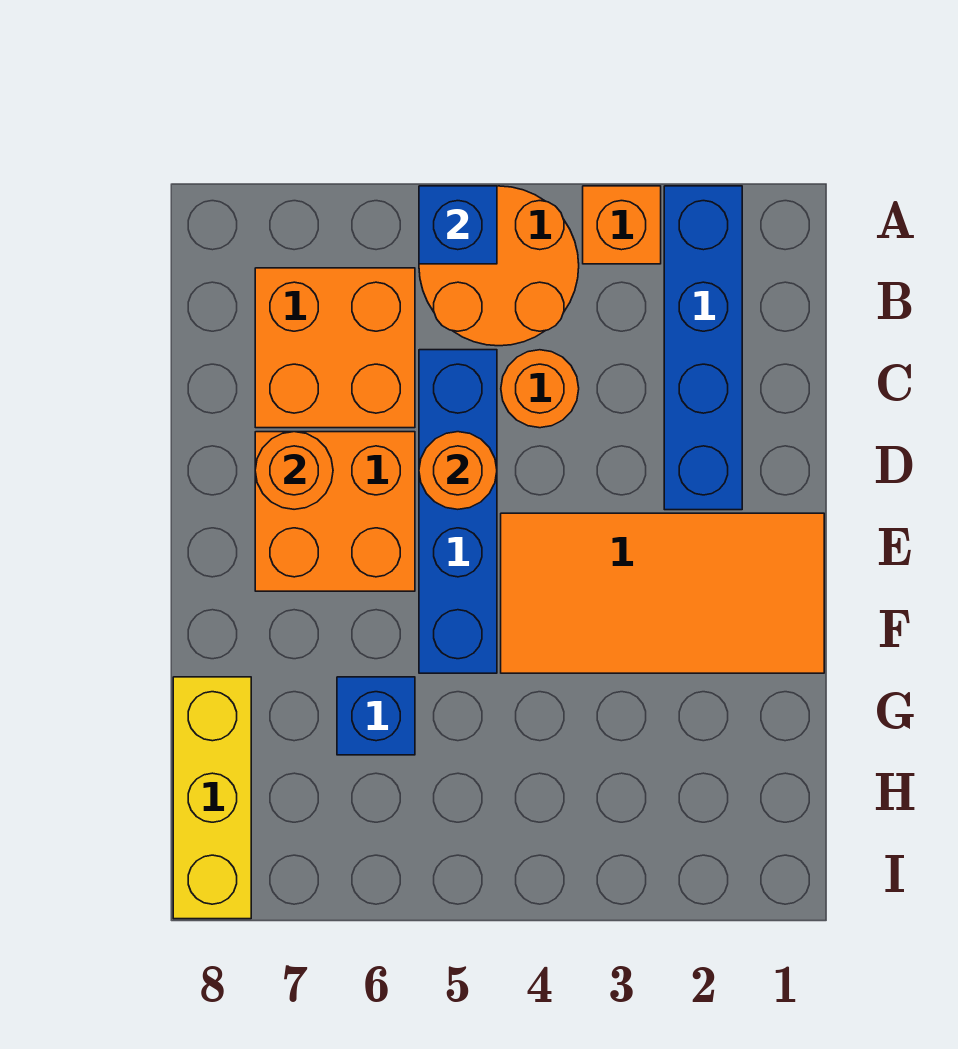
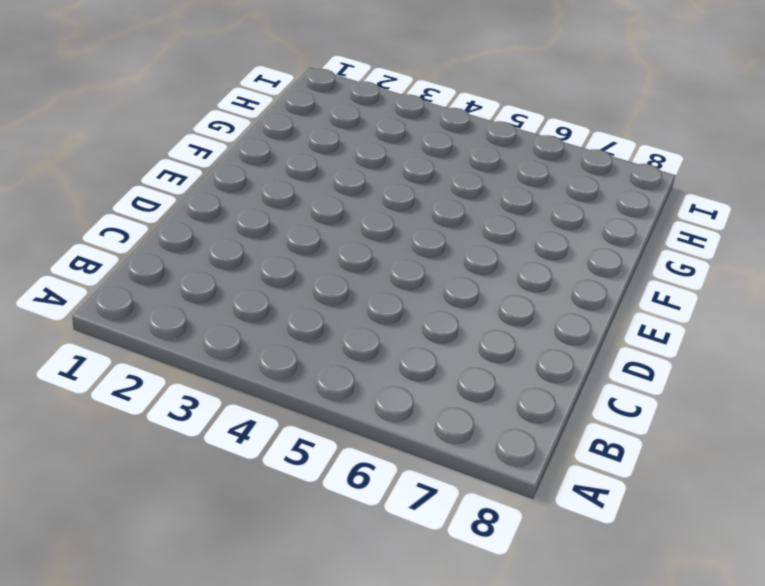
none -> blue 1x4 brick [664,186,742,510]
none -> orange 1x1 brick [583,186,661,264]
none -> orange 2x2 round brick [419,186,579,346]

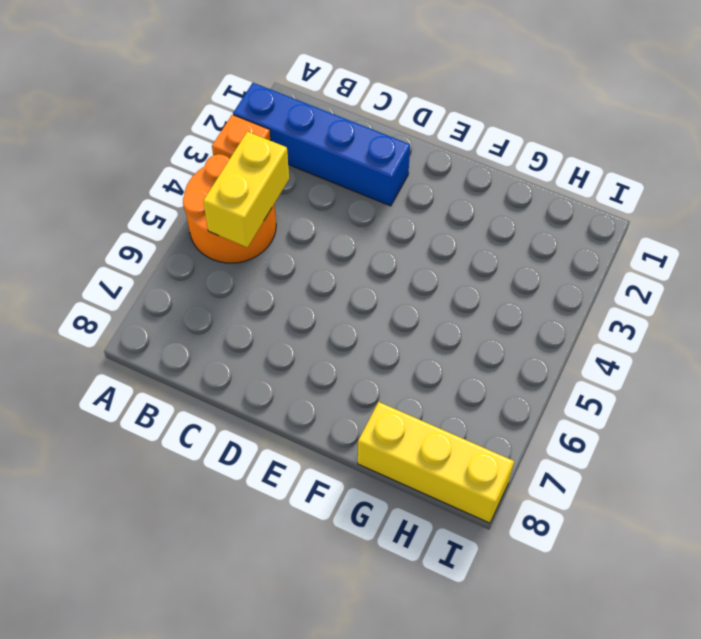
yellow 1x2 brick [203,131,289,248] -> none
none -> orange 2x2 brick [255,268,415,428]
none -> orange 1x1 round brick [501,350,579,428]
none -> blue 1x4 brick [419,350,497,673]

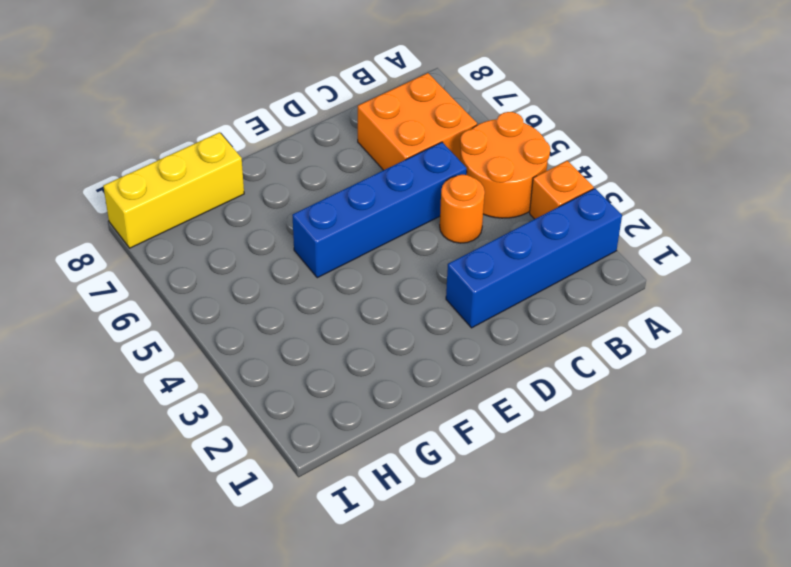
none -> orange 2x2 brick [255,432,415,591]
none -> orange 2x4 tile [501,513,824,673]
none -> blue 1x1 brick [337,677,415,755]

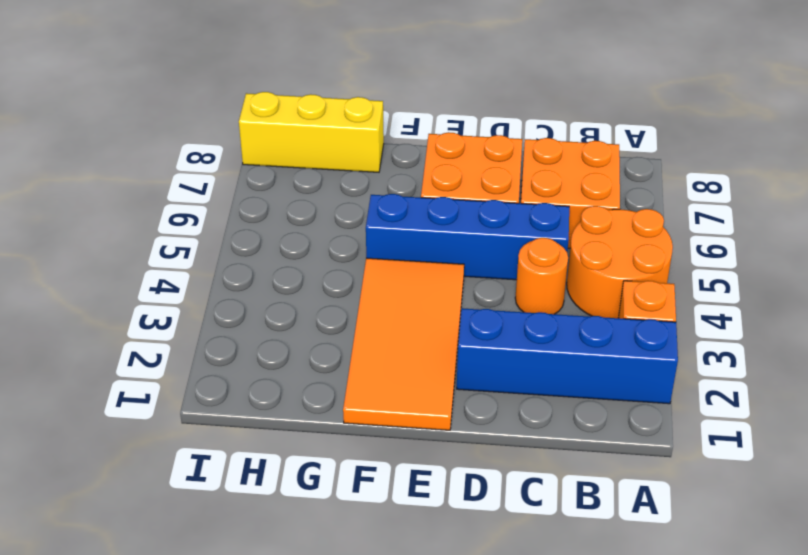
none -> blue 1x1 brick [337,677,415,755]
none -> blue 1x1 brick [419,186,497,264]
none -> orange 1x1 round brick [419,432,497,509]

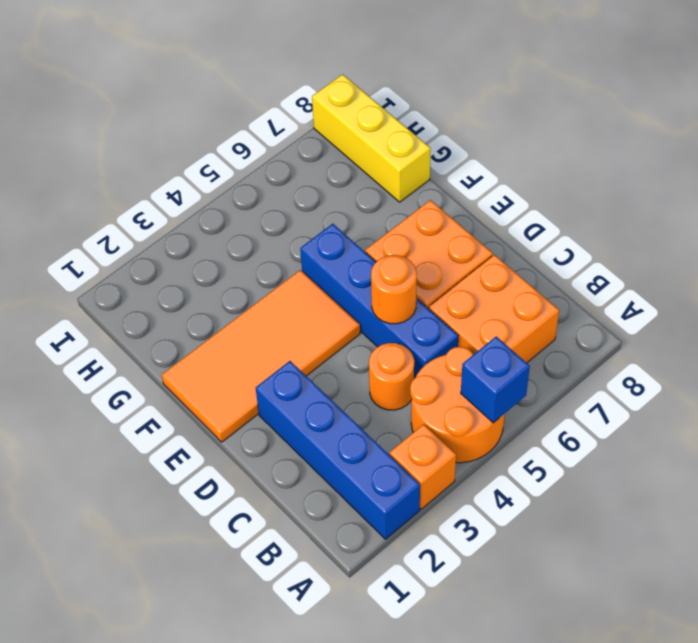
none -> blue 1x1 brick [337,677,415,755]
none -> orange 1x1 round brick [255,432,333,509]

